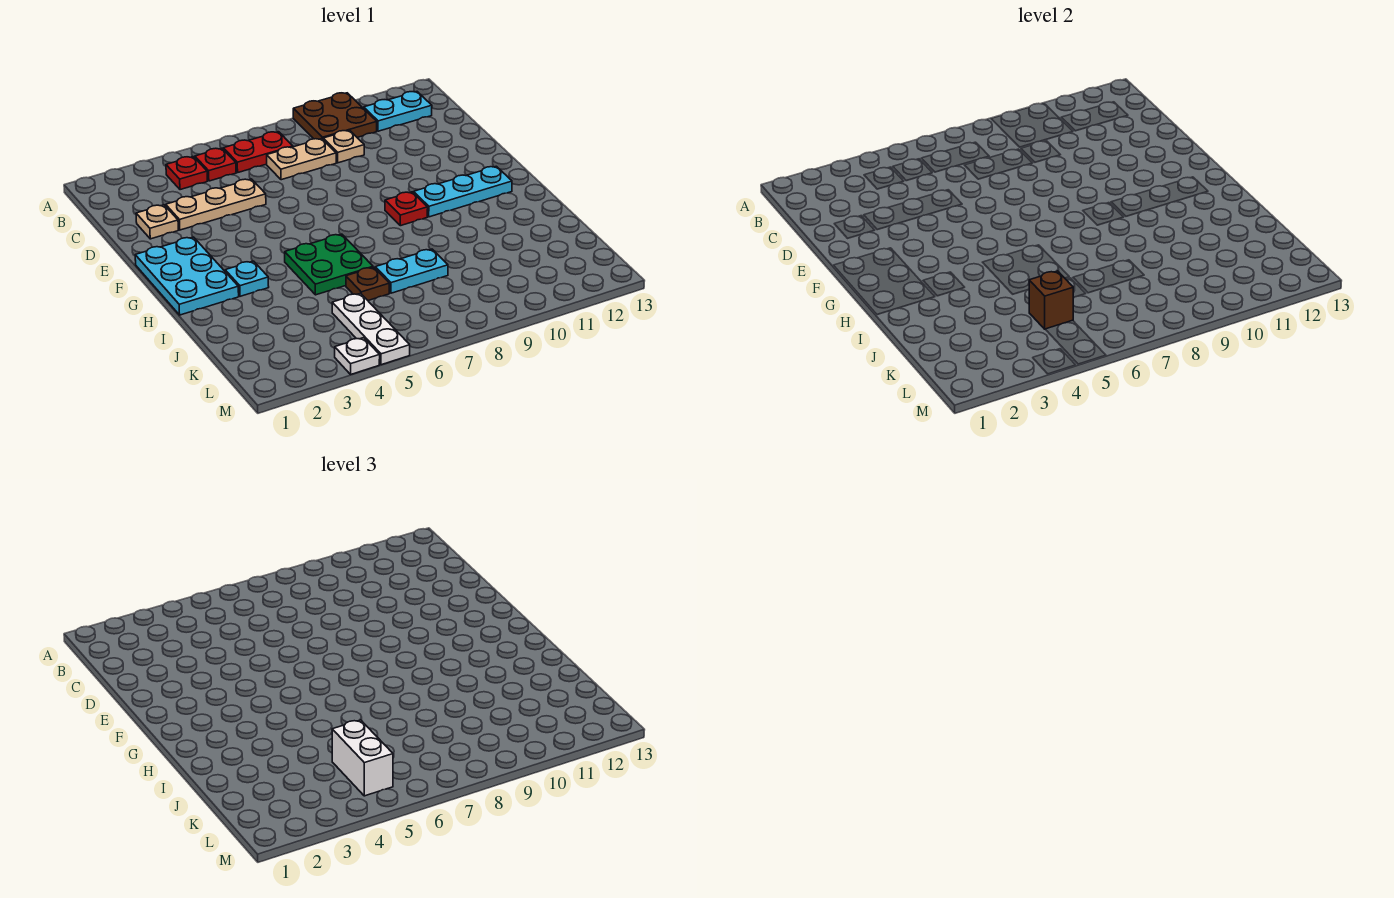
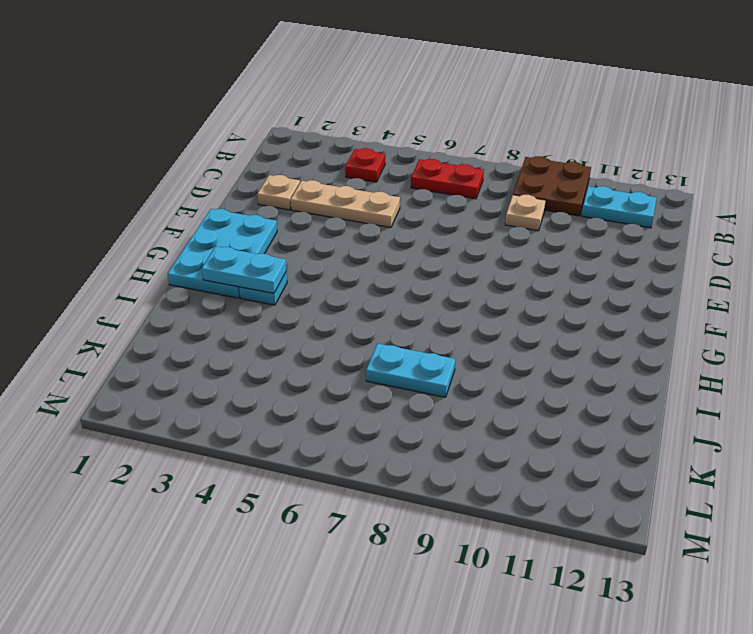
cyan 1x2 plate [202,246,286,293] -> none
none -> red 1x1 plate [195,148,236,181]
none -> tan 1x2 plate [267,139,336,180]
none -> red 1x1 plate [385,192,428,226]

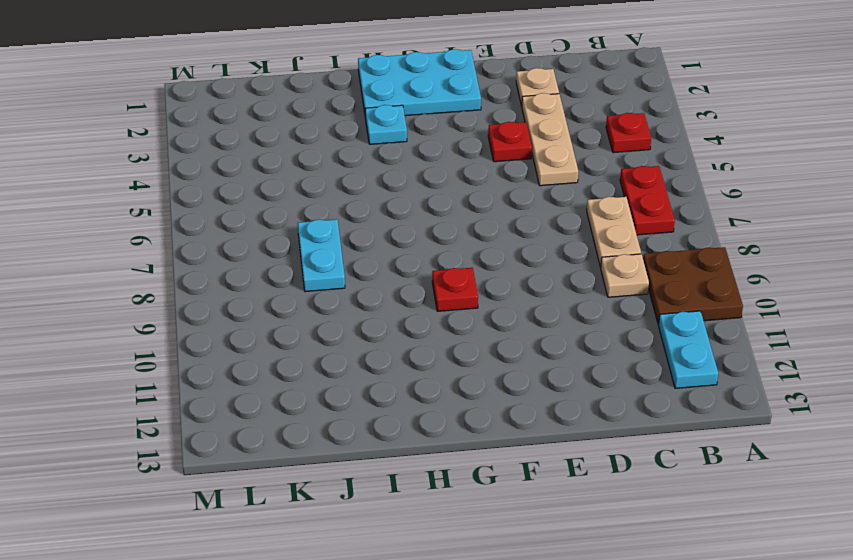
red 1x1 plate [488,122,532,162] -> red 1x1 plate moved to [195,148,236,181]
none -> cyan 1x3 plate [414,166,512,217]
none -> green 2x2 plate [285,234,373,295]
none -> brown 1x1 plate [346,267,389,300]

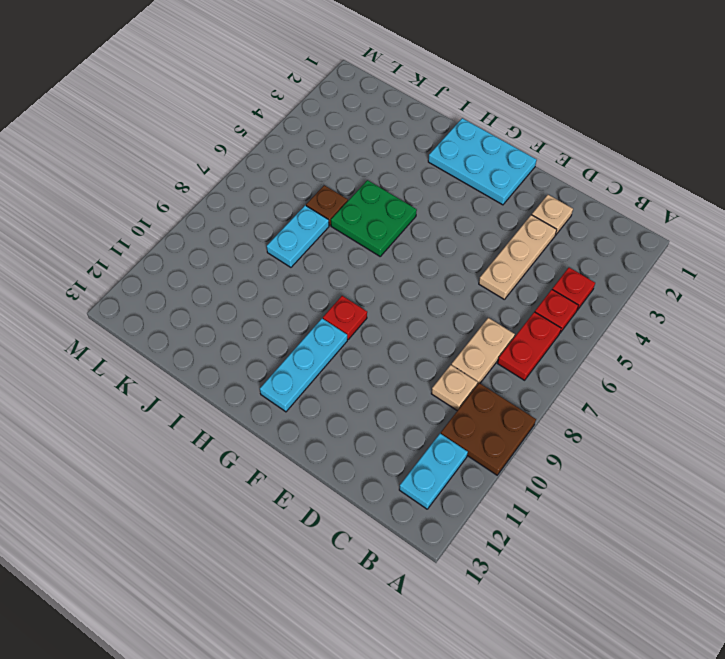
none -> cyan 1x1 plate [225,261,269,296]
none -> white 1x3 plate [332,293,410,365]
none -> white 1x1 plate [335,338,380,374]

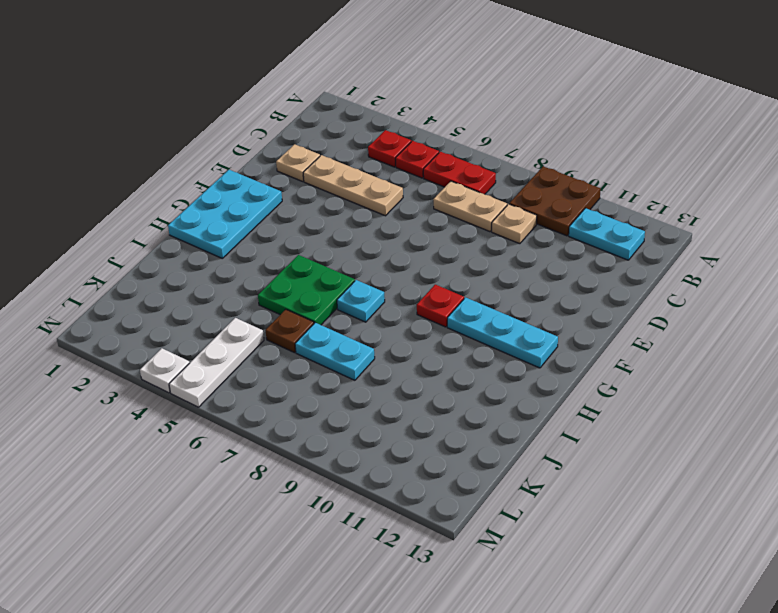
cyan 1x1 plate [337,280,385,322] -> cyan 1x1 plate moved to [225,261,269,296]
none -> brown 1x1 brick [1029,271,1074,329]
none -> white 1x2 brick [332,720,393,796]

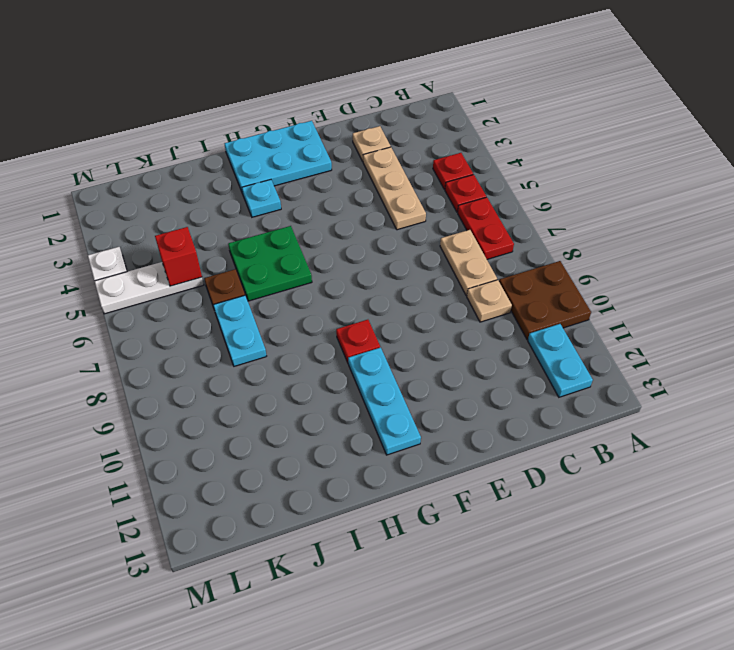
red 1x1 brick [155,227,202,286] -> brown 1x1 brick [1029,271,1074,329]
none -> white 1x2 brick [332,720,393,796]

